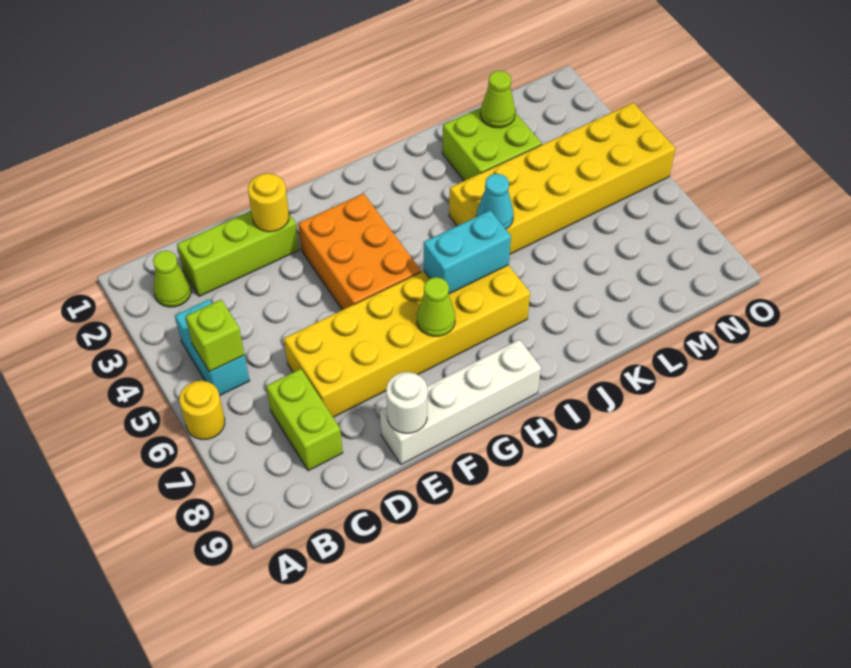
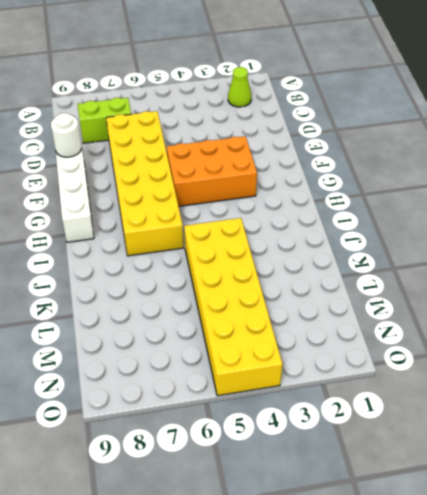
none -> yellow 1x1 round brick [179,381,225,440]
none -> cyan 1x2 brick [175,299,250,396]
none -> lime 1x3 brick [177,211,299,296]

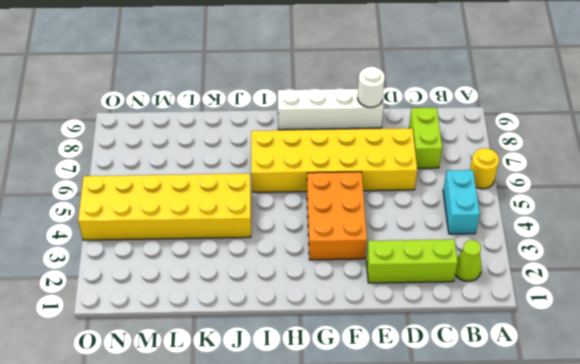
none -> lime 2x2 brick [442,108,542,181]
none -> lime 1x1 brick [185,300,244,372]
none -> yellow 1x1 round brick [248,173,289,232]

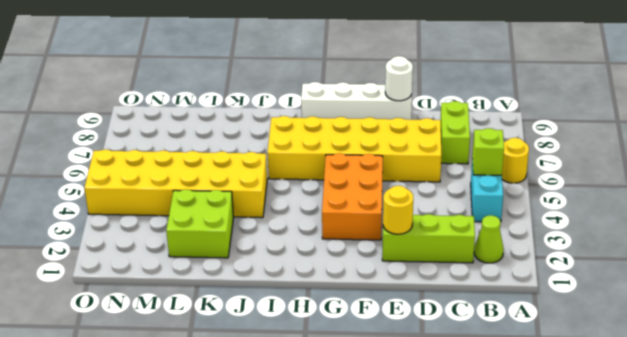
none -> lime 1x1 cone [417,277,455,336]
none -> cyan 1x2 brick [424,210,511,294]
none -> cyan 1x1 cone [477,174,514,229]

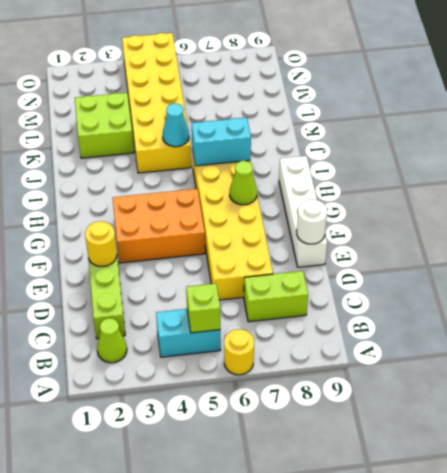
cyan 1x2 brick [192,118,251,166] -> cyan 1x2 brick turned to [424,210,511,294]
none -> lime 1x1 cone [480,71,515,128]

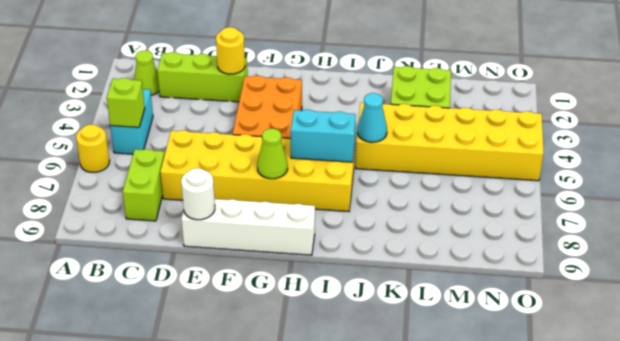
none -> lime 1x1 cone [480,71,515,128]

